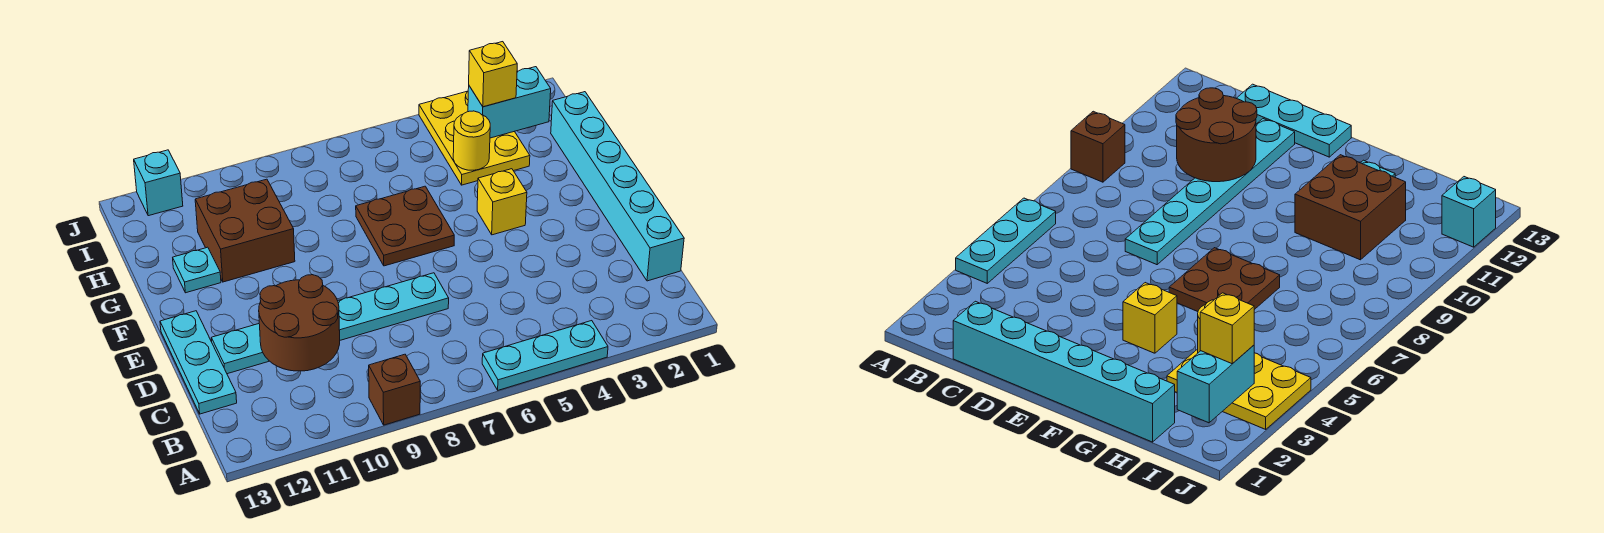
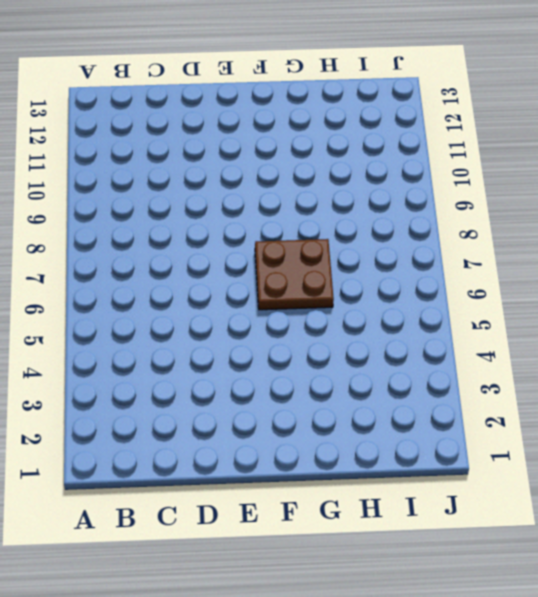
none -> cyan 1x3 plate [482,321,608,390]
none -> brown 1x1 brick [369,354,420,425]
none -> cyan 1x6 brick [551,92,684,281]

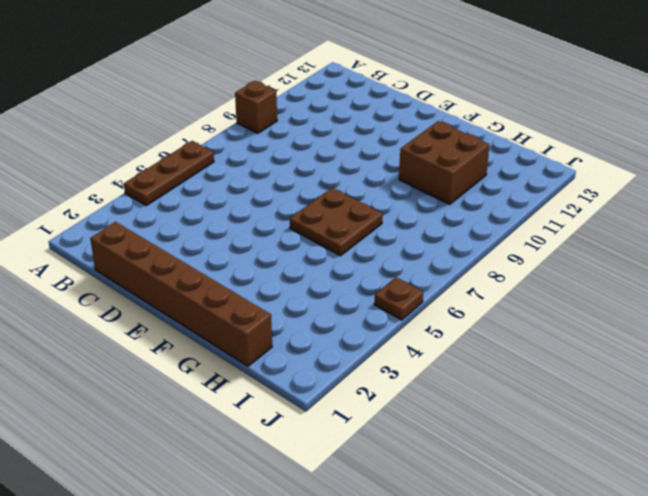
brown 1x3 plate [124,141,214,205] -> cyan 1x3 plate [482,321,608,390]
brown 1x6 brick [90,222,272,366] -> cyan 1x6 brick [551,92,684,281]
brown 1x1 plate [374,277,423,320] -> none
none -> cyan 1x3 plate [160,311,237,414]
none -> cyan 1x6 plate [211,273,449,374]
none -> yellow 1x1 brick [477,169,527,235]

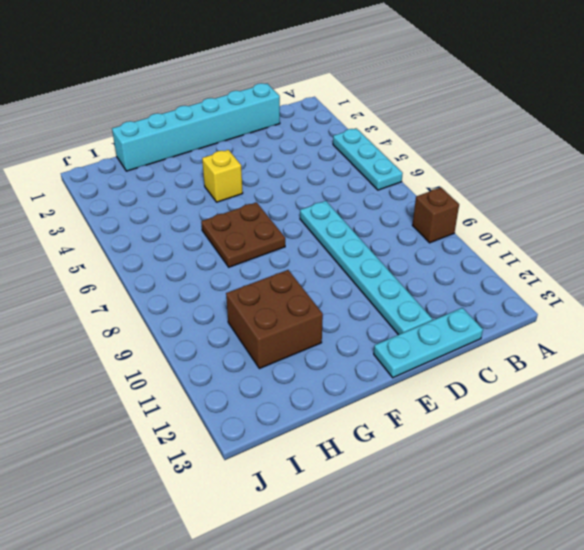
none -> cyan 1x1 plate [173,247,221,293]
none -> yellow 2x3 plate [419,91,530,185]
none -> cyan 1x1 brick [134,150,183,216]

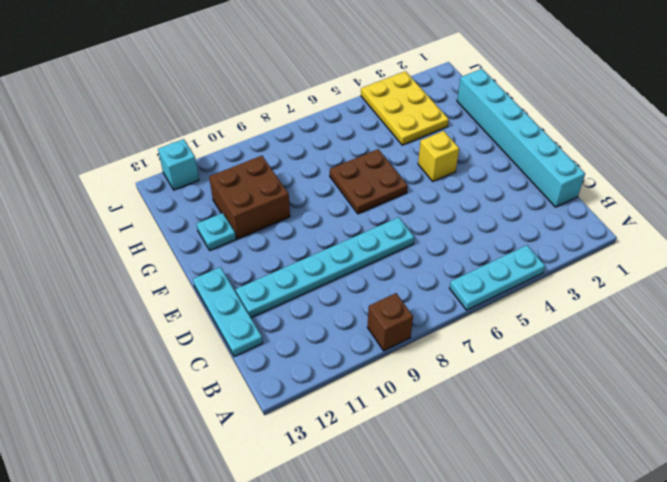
none -> brown 2x2 round brick [259,275,340,371]
none -> yellow 1x1 round brick [453,111,490,170]
none -> cyan 1x2 brick [468,67,551,138]

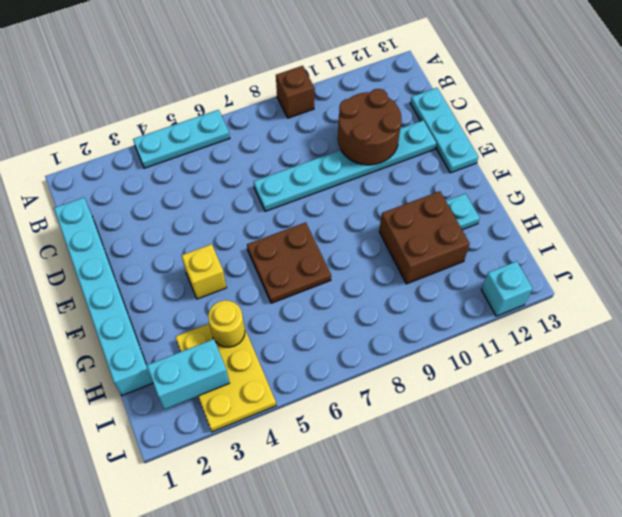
none -> yellow 1x1 brick [469,42,517,107]

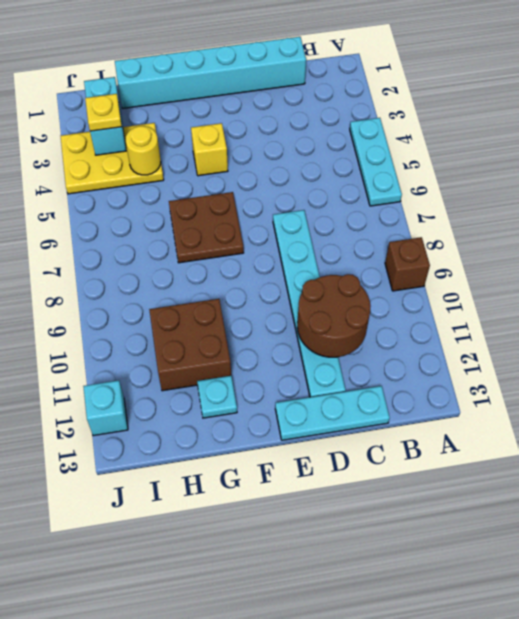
yellow 1x1 plate [85,94,122,131] -> yellow 1x1 brick [469,42,517,107]

